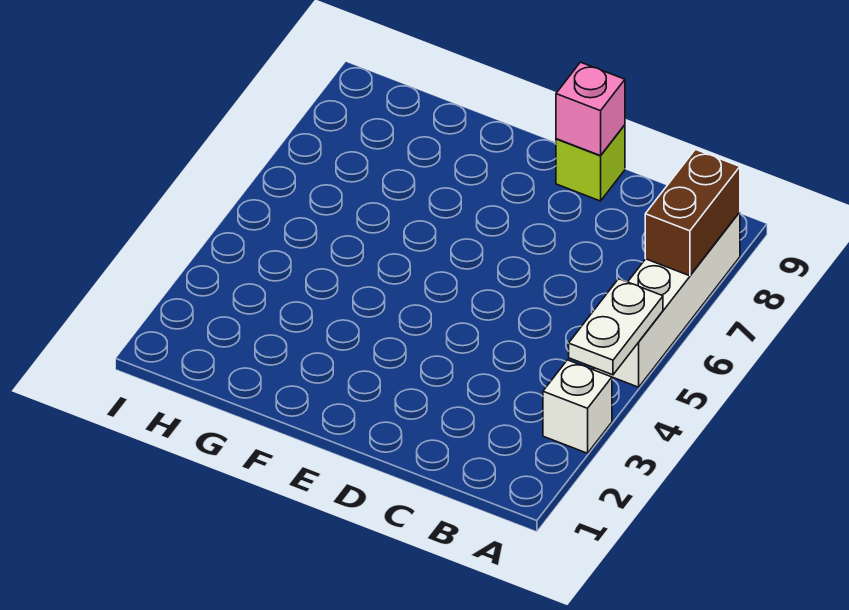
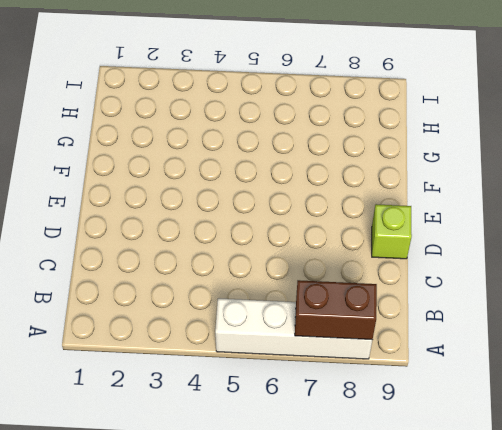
none -> white 1x1 brick [543,360,612,453]
none -> white 1x2 plate [569,279,663,375]

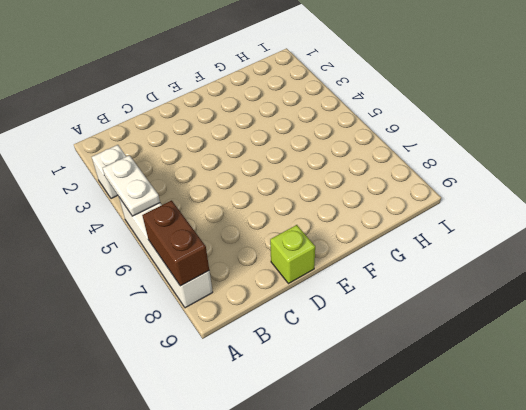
none -> pink 1x1 brick [556,62,625,156]

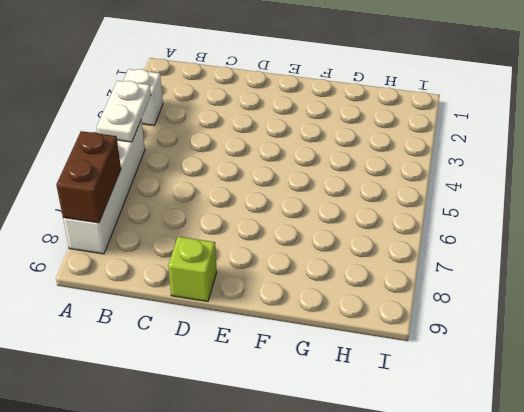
none -> pink 1x1 brick [556,62,625,156]

